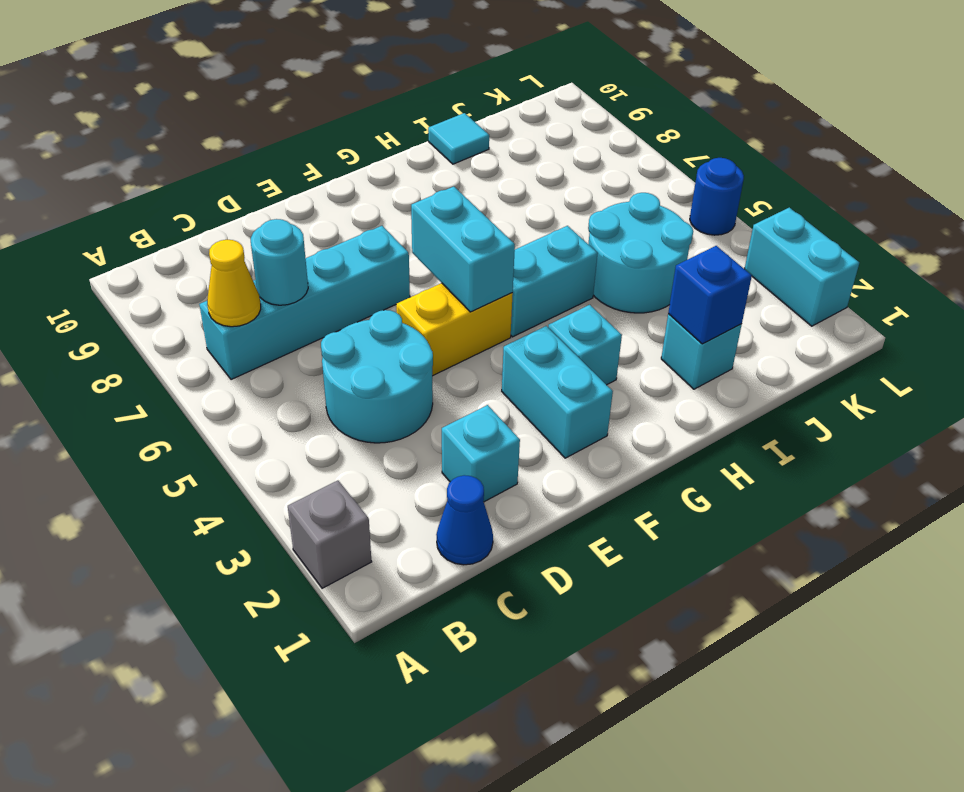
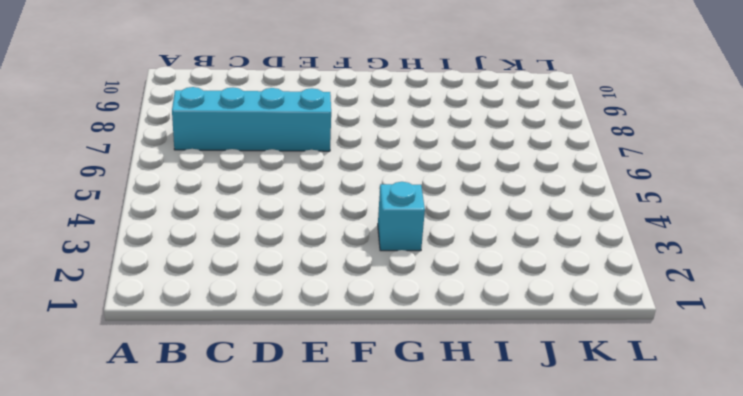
none -> grey 1x1 brick [288,481,372,588]
none -> blue 1x1 cone [436,475,493,565]
none -> cyan 2x2 round brick [321,310,433,443]

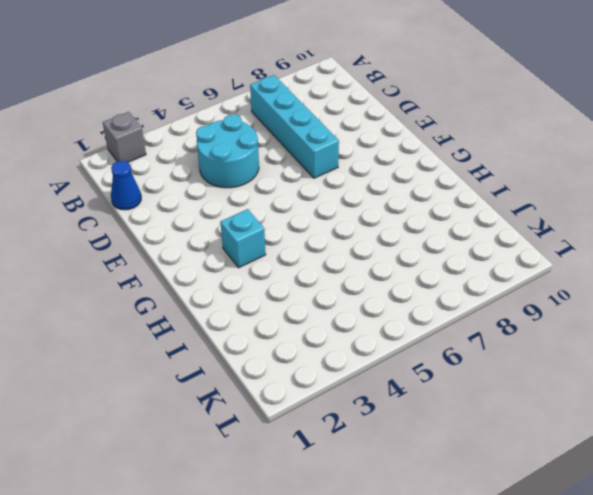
none -> cyan 1x1 brick [442,405,520,502]
none -> yellow 1x2 brick [396,283,513,376]
none -> cyan 1x2 brick [502,326,613,458]

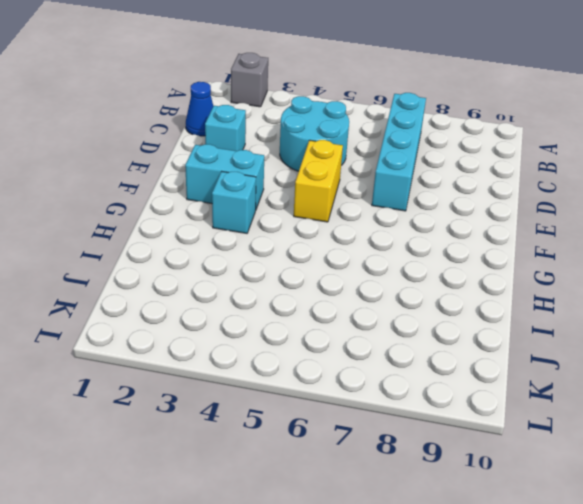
none -> cyan 1x2 brick [511,226,598,337]
none -> cyan 1x1 brick [661,314,742,389]
none -> cyan 2x2 round brick [588,193,693,313]

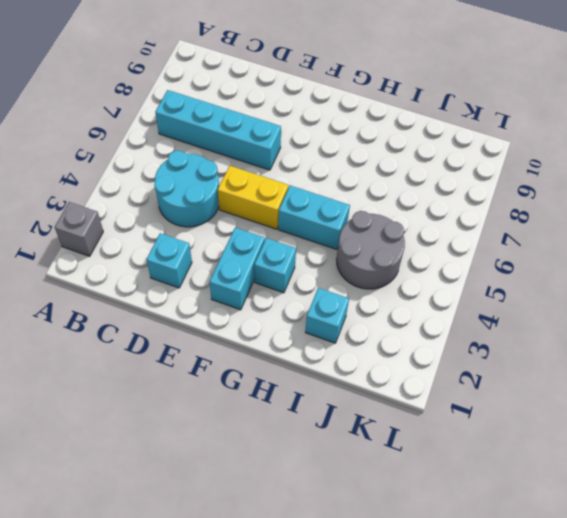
grey 2x2 round brick [336,211,405,289] -> cyan 2x2 round brick [588,193,693,313]
none -> blue 1x1 cone [436,475,493,565]
none -> cyan 1x1 tile [428,113,489,164]
none -> cyan 1x2 brick [745,207,859,326]

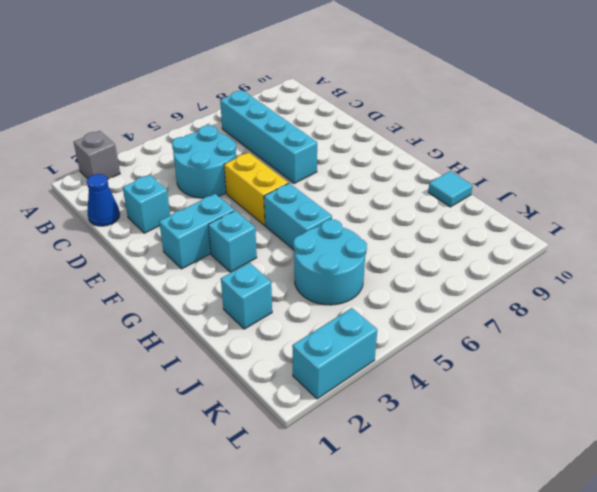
none -> blue 1x1 round brick [690,158,744,235]
none -> yellow 1x1 cone [207,240,261,327]
none -> cyan 1x1 round brick [251,219,308,305]

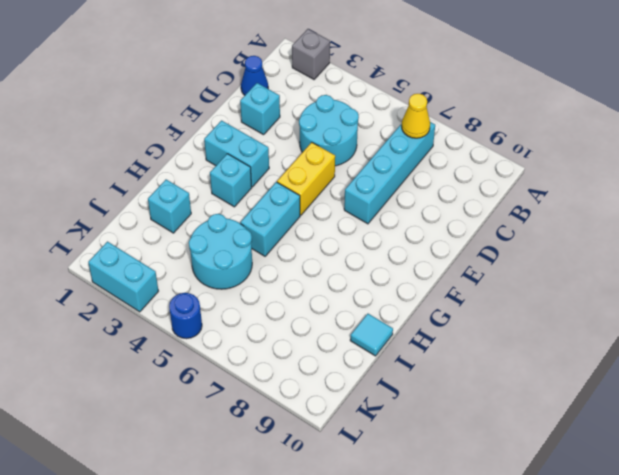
none -> cyan 1x1 round brick [251,219,308,305]
none -> cyan 1x2 brick [411,186,515,312]
none -> blue 1x1 brick [668,246,752,344]

